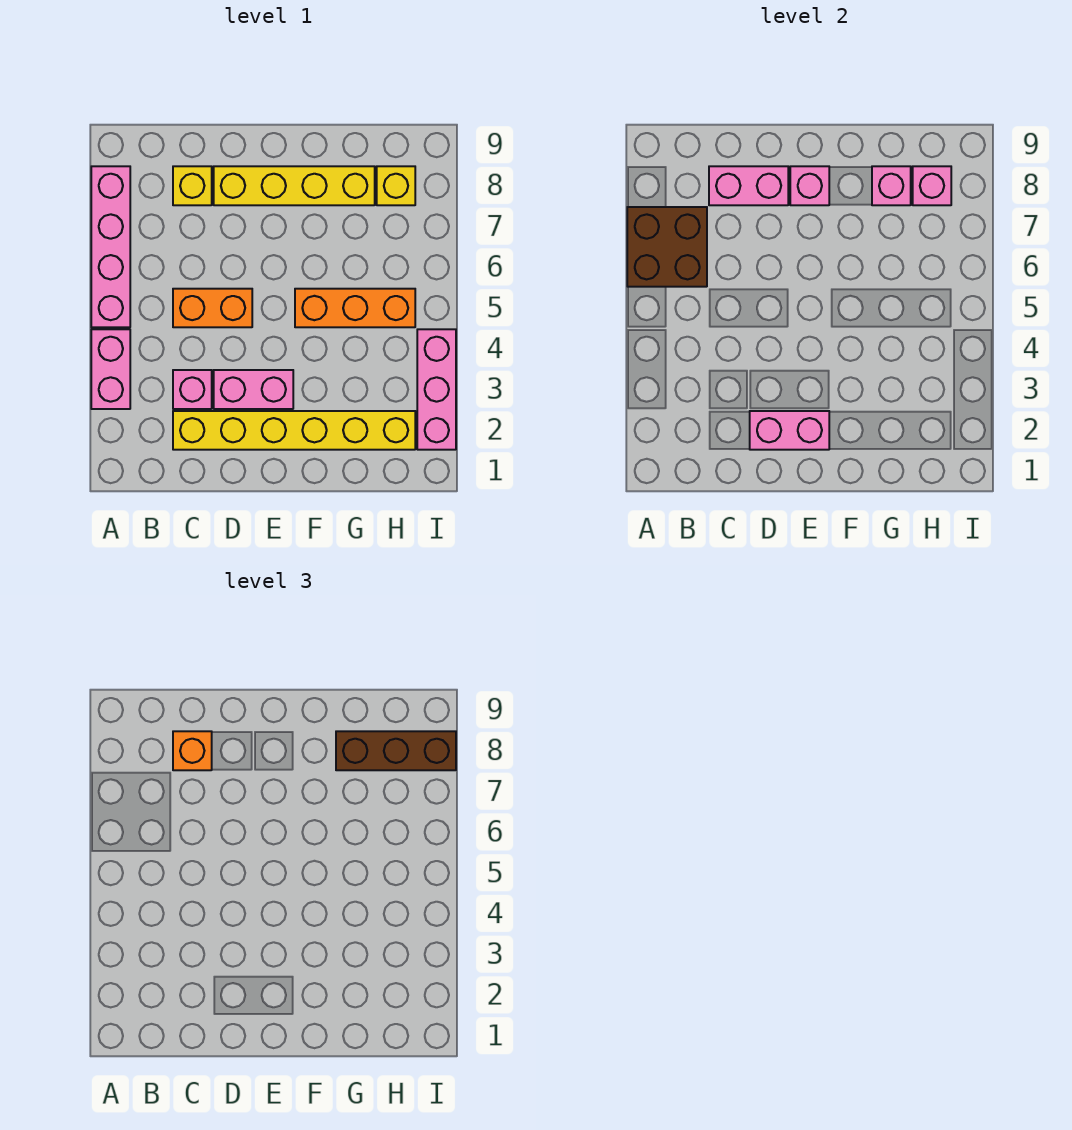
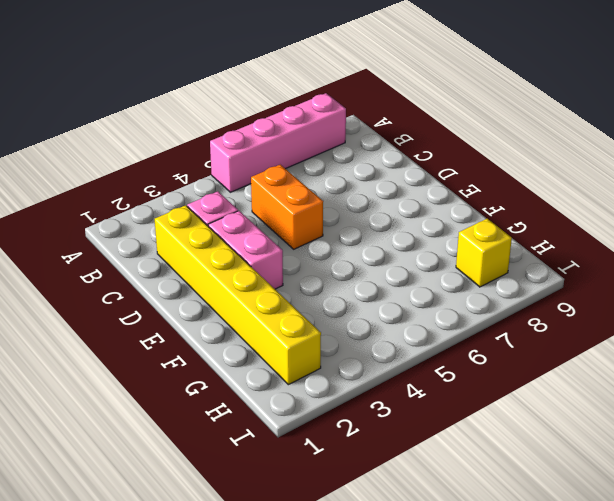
none -> pink 1x2 brick [91,329,130,409]
none -> yellow 1x1 brick [173,166,212,205]
none -> yellow 1x4 brick [214,166,375,205]

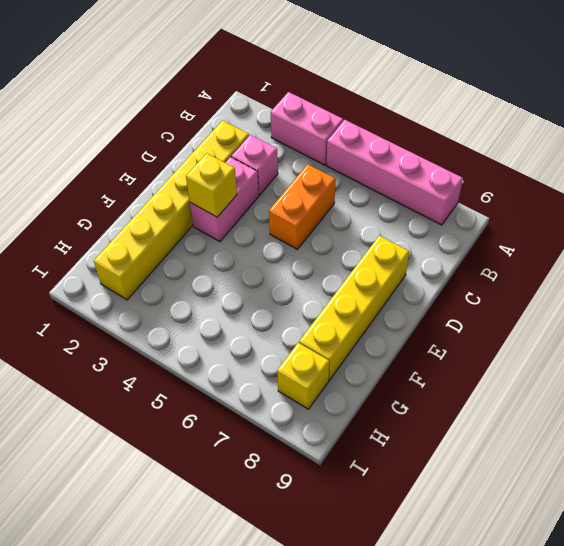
yellow 1x1 brick [186,153,237,217] -> yellow 1x1 brick moved to [173,166,212,205]
none -> orange 1x3 brick [295,289,415,327]
none -> pink 1x3 brick [417,329,456,450]
none -> brown 2x2 brick [627,207,707,287]

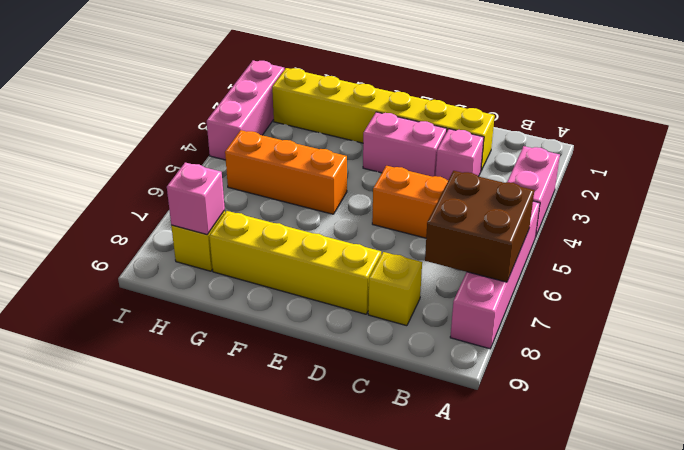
none -> pink 1x2 brick [709,166,788,205]
none -> pink 1x2 brick [750,411,829,450]
none -> pink 1x1 brick [790,166,829,205]

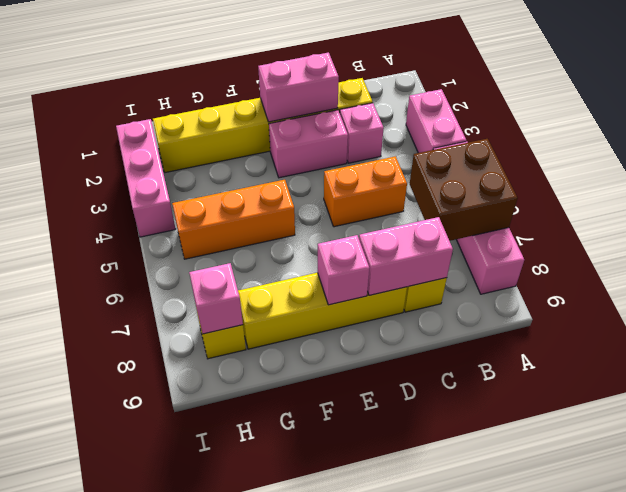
none -> pink 1x1 brick [872,166,911,205]
none -> orange 1x1 brick [173,731,212,770]
none -> brown 1x3 brick [336,731,456,770]

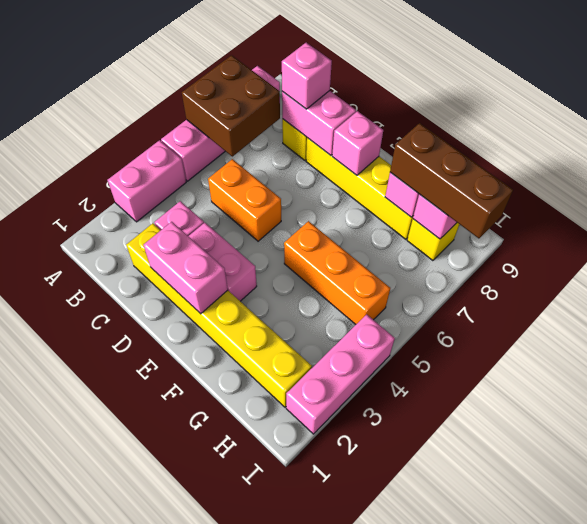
pink 1x1 brick [282,43,332,109] -> orange 1x1 brick [173,731,212,770]

